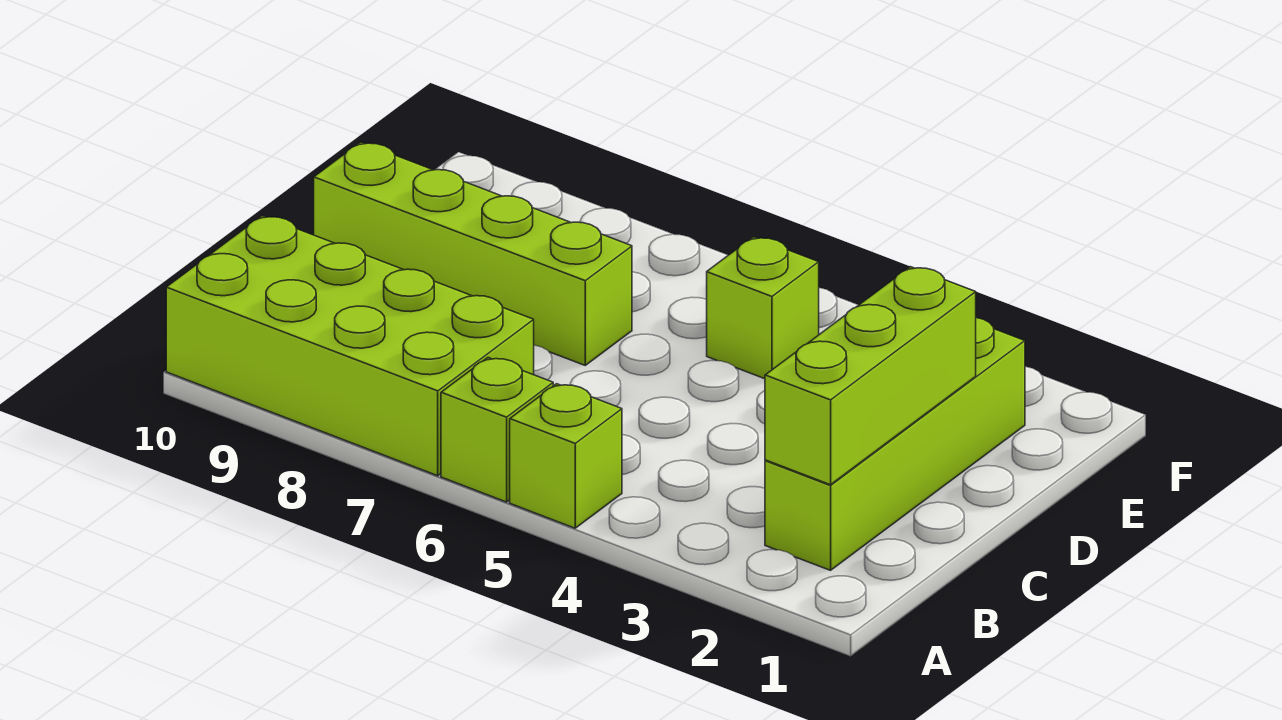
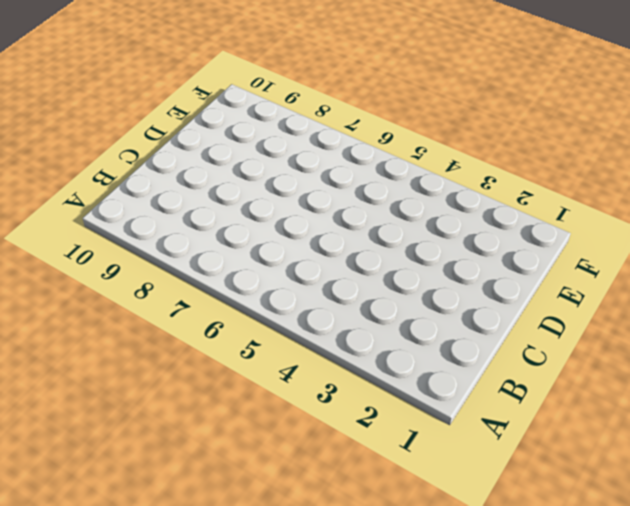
none -> lime 1x1 brick [510,384,622,528]
none -> lime 1x1 brick [441,358,553,502]

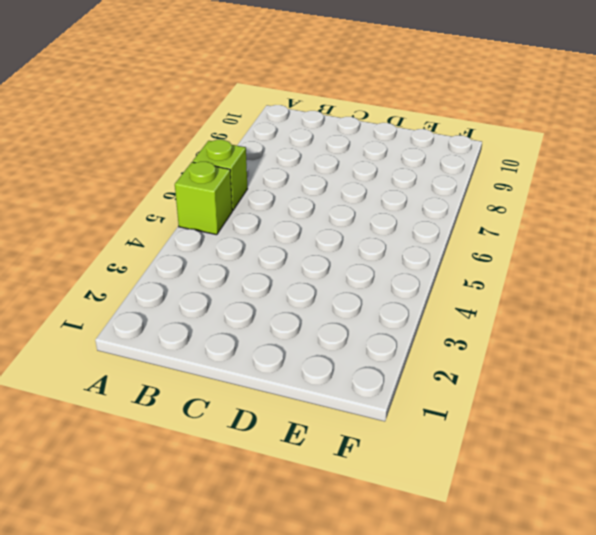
none -> lime 2x4 brick [166,216,534,476]
none -> lime 1x4 brick [765,318,1025,570]

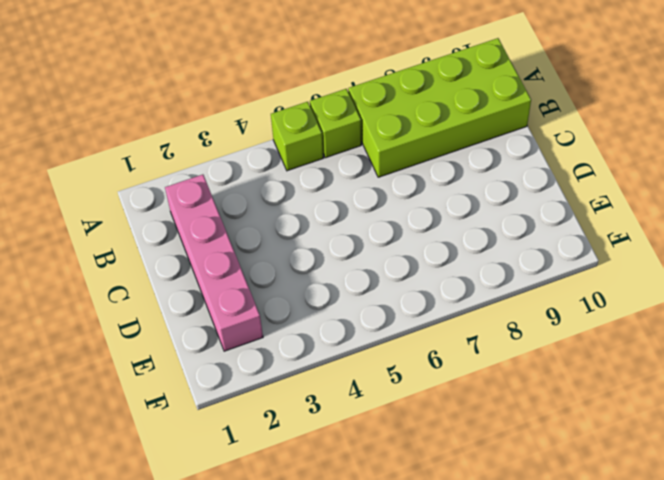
pink 1x4 brick [165,175,263,351] -> lime 1x4 brick [765,318,1025,570]
none -> lime 1x4 brick [314,142,632,365]
none -> lime 1x1 brick [707,237,819,379]

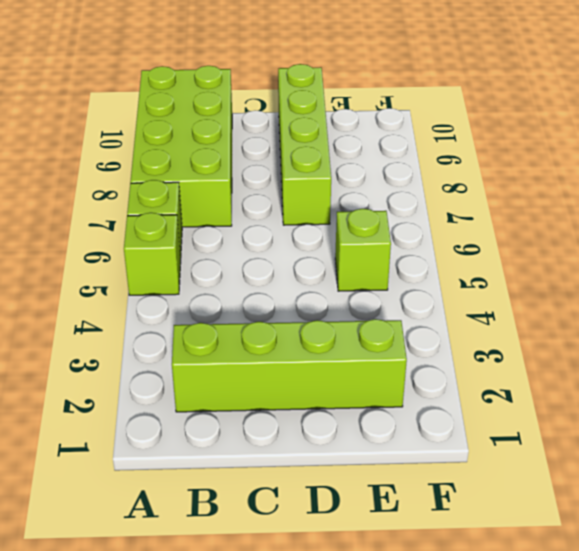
none -> lime 1x3 brick [765,267,976,485]

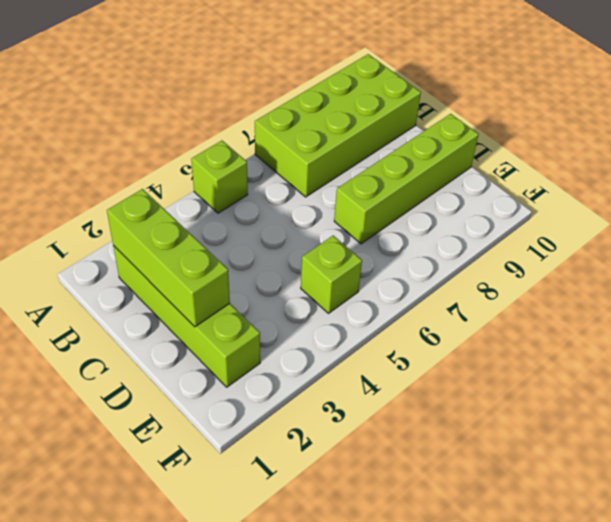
none -> lime 1x1 brick [441,358,553,502]

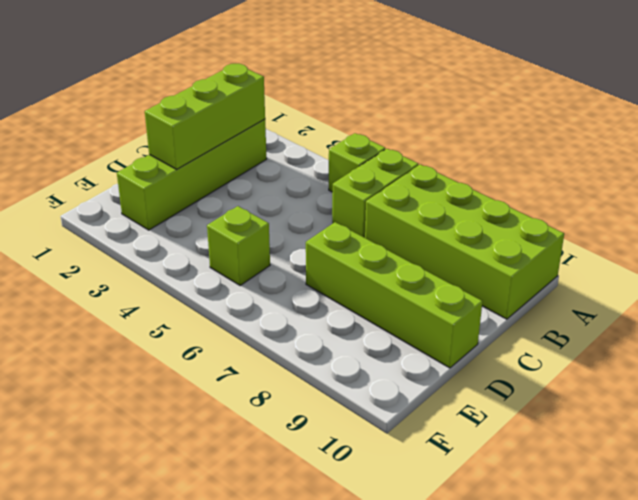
lime 1x2 brick [332,149,418,238] -> lime 1x1 brick [441,358,553,502]

